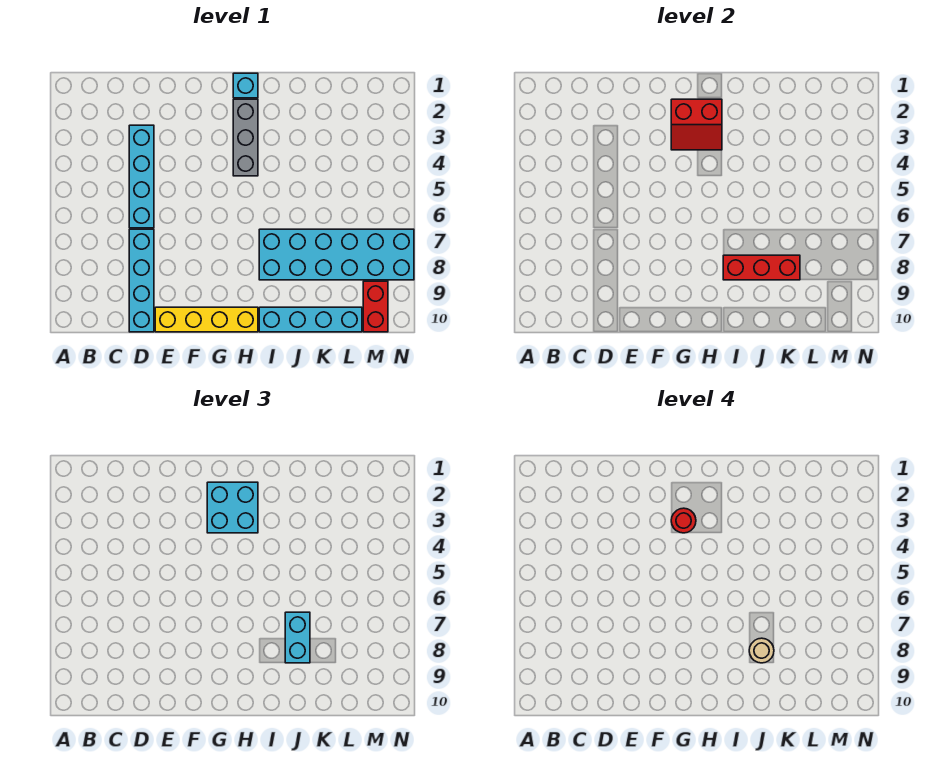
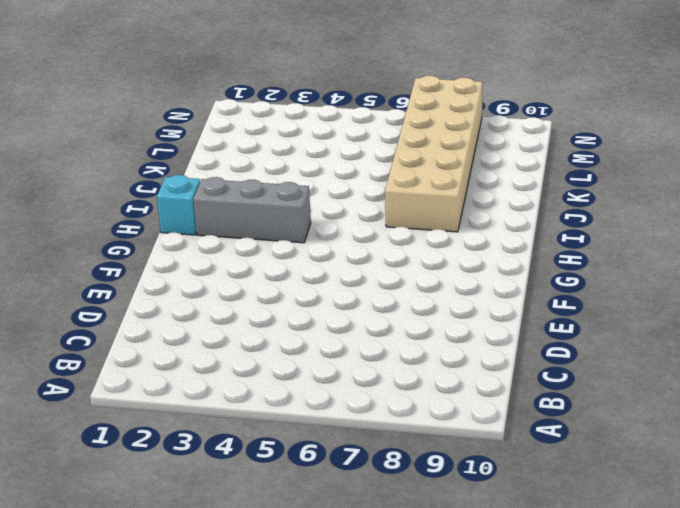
tan 2x6 brick [385,76,483,232] -> cyan 2x6 brick [259,229,414,280]
none -> cyan 1x4 brick [129,125,154,228]
none -> cyan 1x4 brick [129,229,154,332]
none -> yellow 1x4 brick [155,307,258,332]

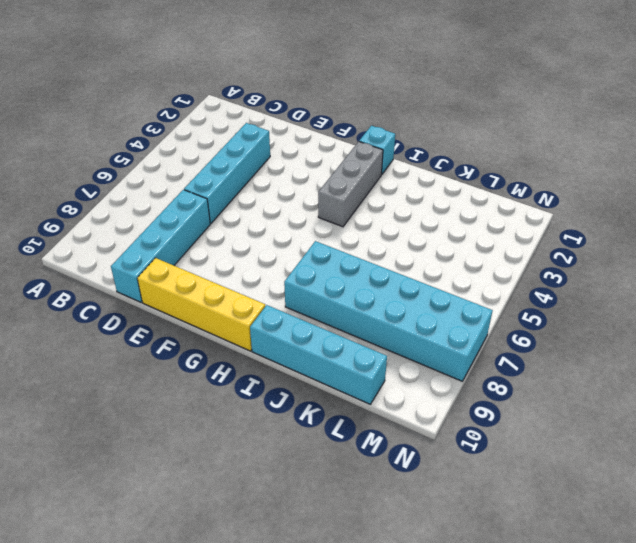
none -> red 1x2 brick [363,281,388,332]
none -> red 2x2 slope [671,99,722,150]
none -> red 1x3 brick [723,255,800,280]

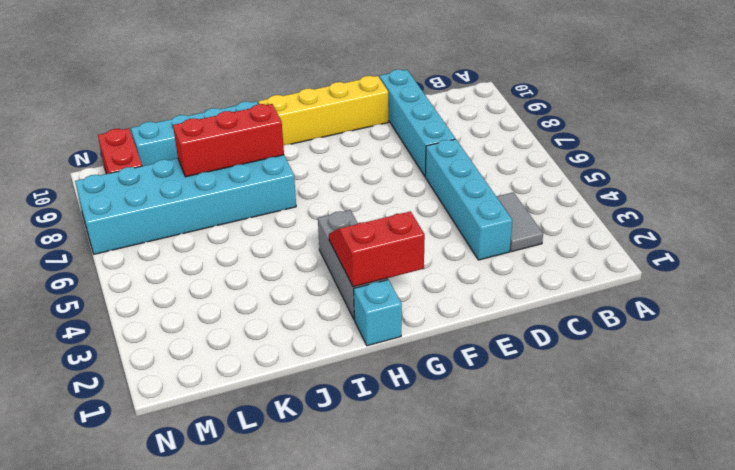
grey 1x2 tile [496,192,543,252] -> none
none -> cyan 2x2 brick [207,482,258,533]
none -> cyan 1x2 brick [285,612,310,663]
none -> red 1x1 round brick [671,508,696,533]

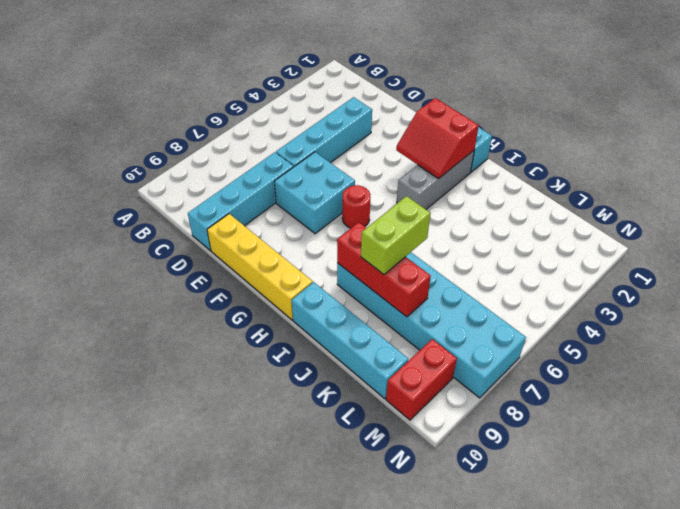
cyan 2x2 brick [274,152,355,234] -> cyan 2x2 brick moved to [207,482,258,533]
red 1x1 round brick [342,185,371,228] -> red 1x1 round brick moved to [671,508,696,533]
lime 1x2 brick [361,196,431,274] -> cyan 1x2 brick [285,612,310,663]
none -> tan 1x1 round brick [749,638,774,663]

